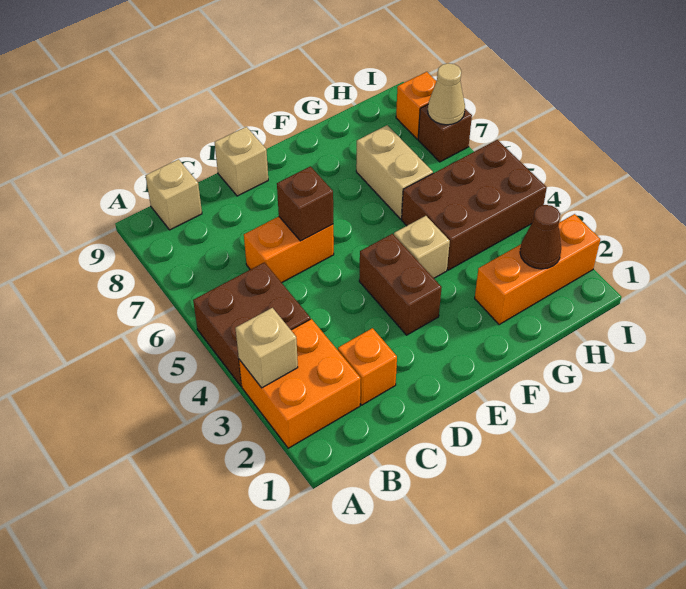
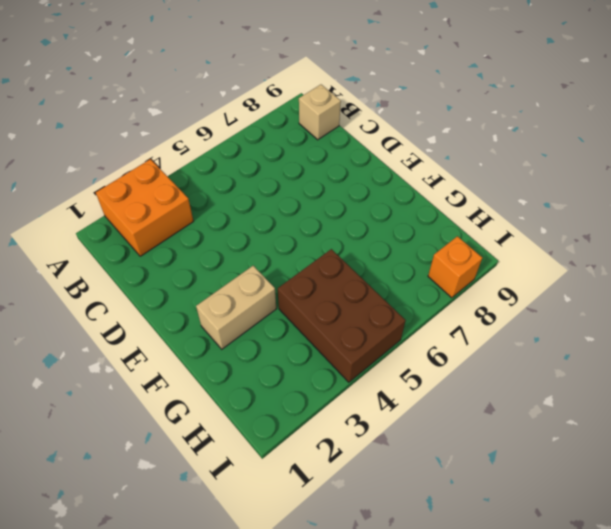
tan 1x2 brick [196,266,276,349] -> tan 1x2 brick moved to [356,125,433,219]
none -> brown 2x2 brick [193,262,310,386]
none -> orange 1x1 brick [338,328,397,405]
none -> orange 1x2 brick [244,216,334,283]

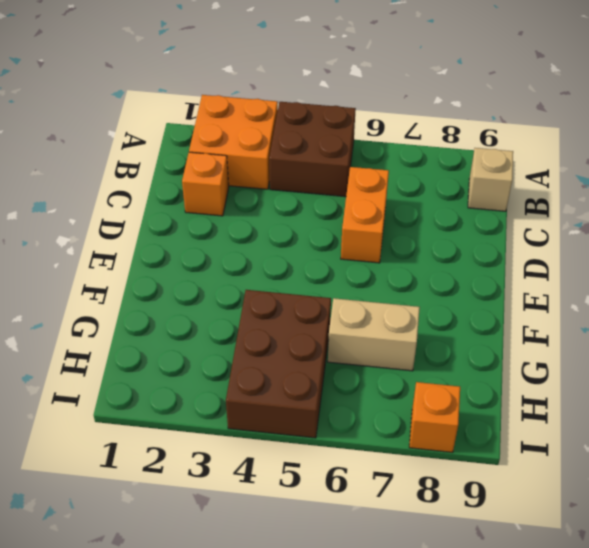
none -> tan 1x1 brick [215,127,268,196]
none -> brown 1x2 brick [359,234,442,335]
none -> tan 1x1 brick [394,216,450,278]

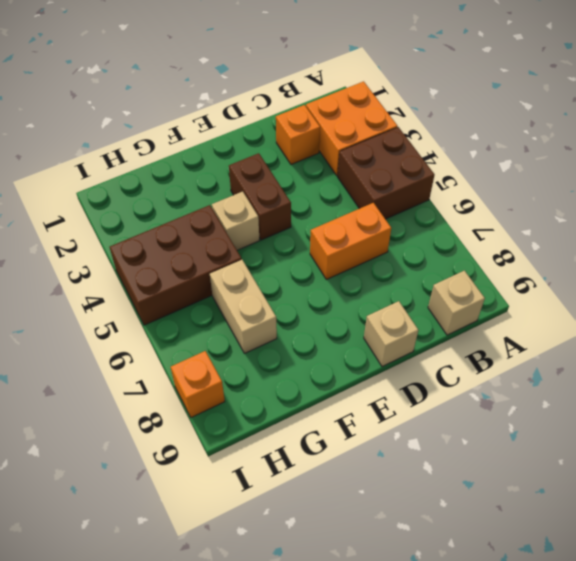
none -> orange 1x3 brick [475,214,600,325]
none -> brown 1x1 brick [418,105,472,162]
none -> tan 1x1 brick [235,308,298,388]

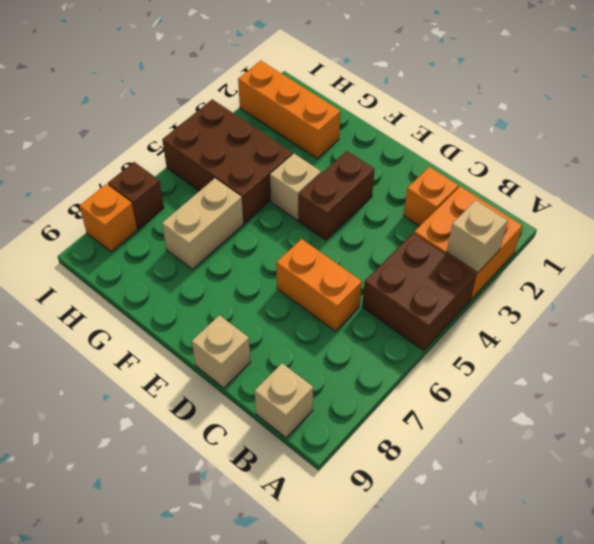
none -> brown 1x1 brick [277,166,333,241]
none -> brown 1x1 cone [520,205,561,269]
none -> tan 1x1 cone [428,63,465,125]

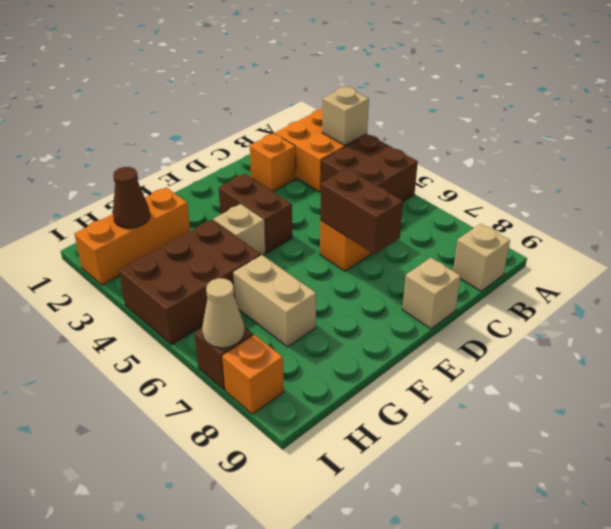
brown 1x2 brick [320,169,403,254] -> brown 1x1 brick [277,166,333,241]

